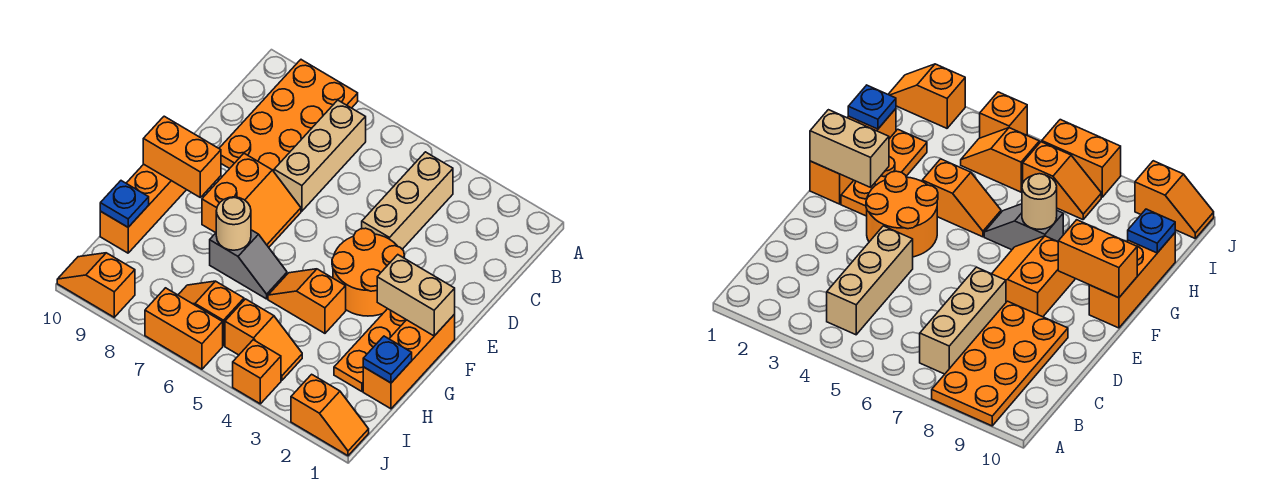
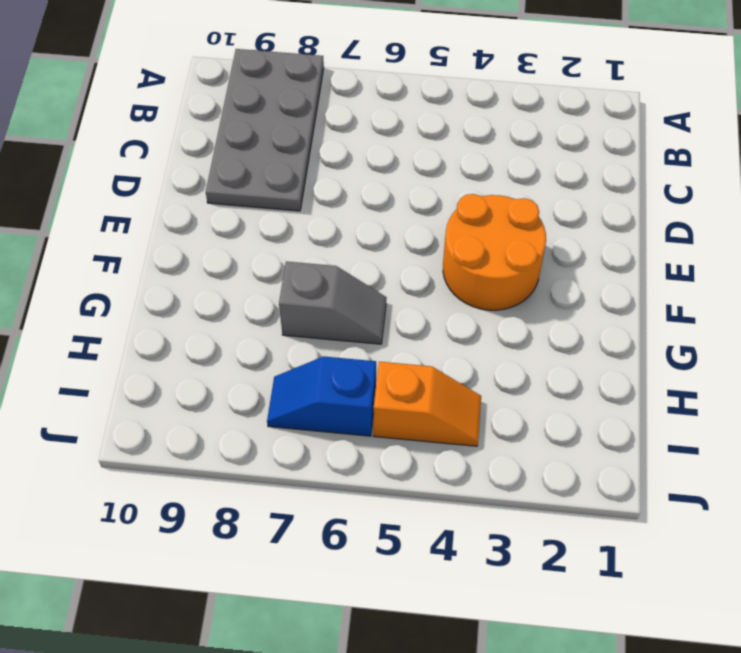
grey 2x4 plate [206,49,324,211] -> orange 2x4 plate [219,60,358,171]
blue 1x2 slope [267,356,376,436] -> orange 1x2 slope [178,281,244,346]
none -> tan 1x3 brick [362,152,453,249]
none -> tan 1x3 brick [274,100,366,211]
none -> orange 2x2 slope [202,153,301,247]

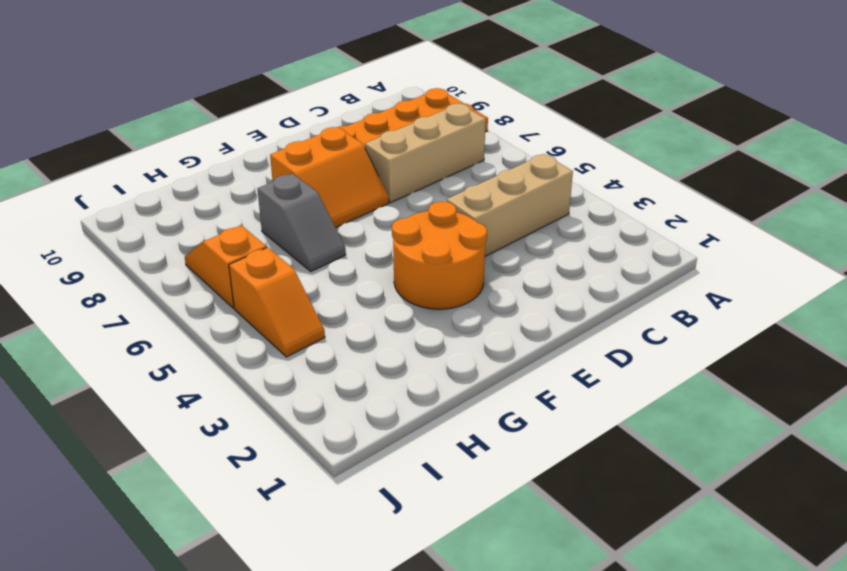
none -> orange 1x3 brick [363,314,455,409]
none -> orange 1x3 plate [334,309,406,391]
none -> orange 1x3 brick [100,164,186,253]

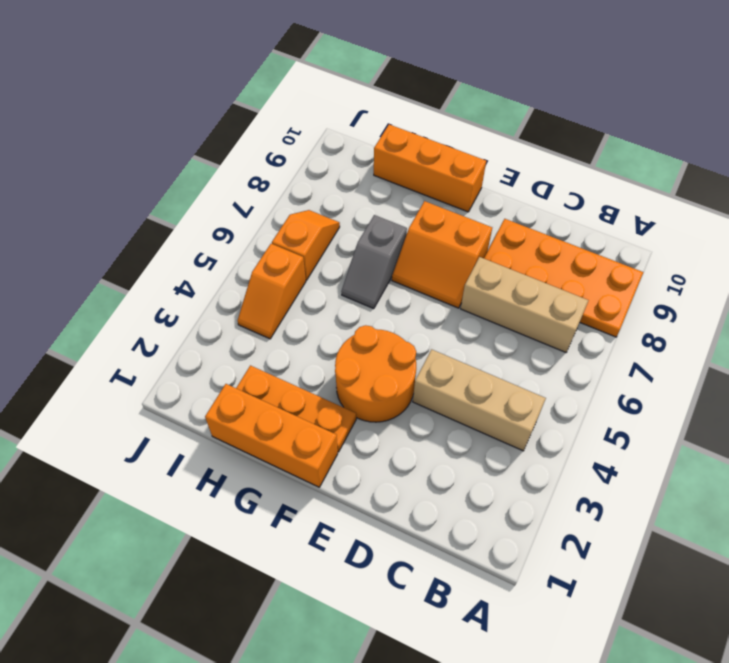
none -> orange 1x2 slope [268,269,346,333]
none -> orange 1x2 slope [291,374,369,456]
none -> orange 1x1 brick [233,340,281,404]

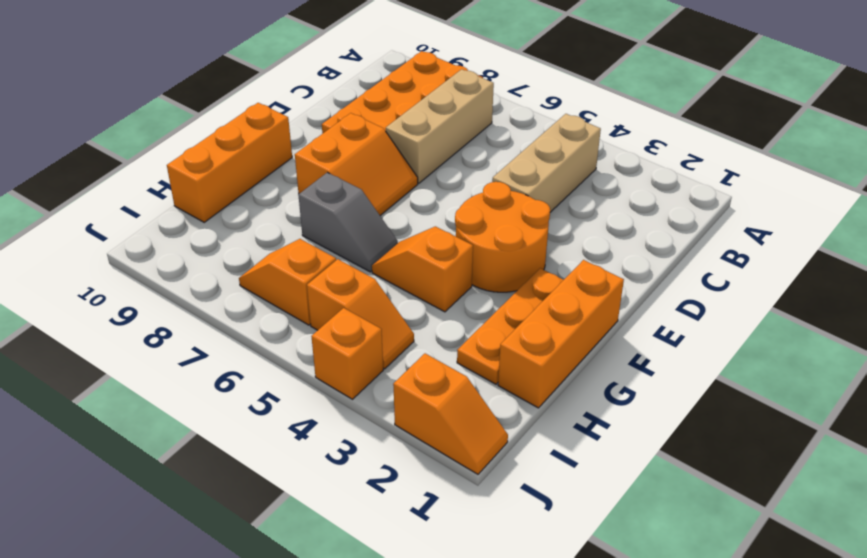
none -> orange 1x2 brick [145,288,223,369]
none -> orange 1x2 slope [57,253,135,317]
none -> tan 1x2 brick [377,255,455,336]

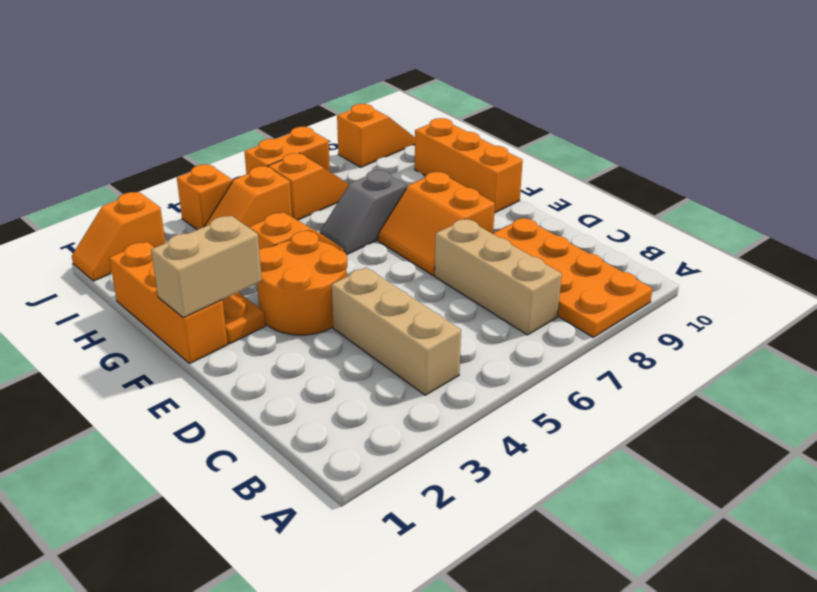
none -> orange 1x2 brick [143,116,221,197]
none -> tan 1x1 round brick [216,197,251,250]
none -> blue 1x1 plate [363,336,412,383]

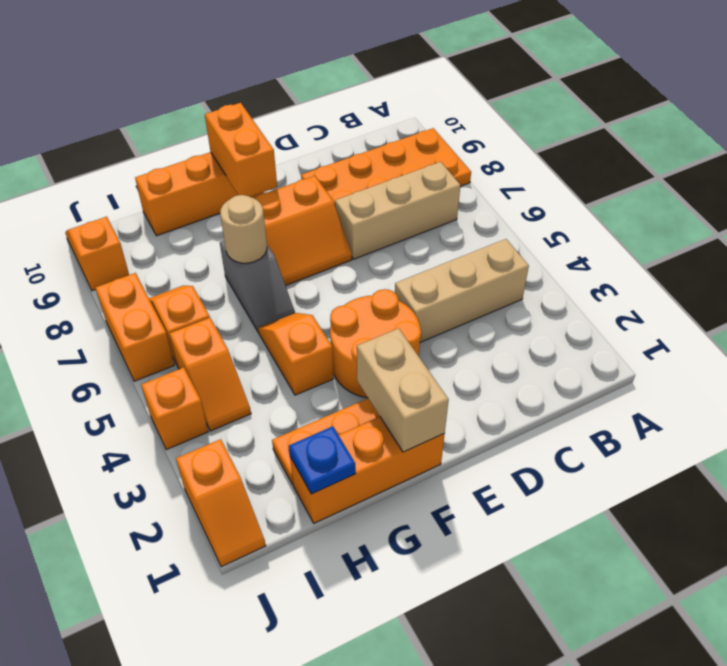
none -> blue 1x1 plate [100,181,149,227]

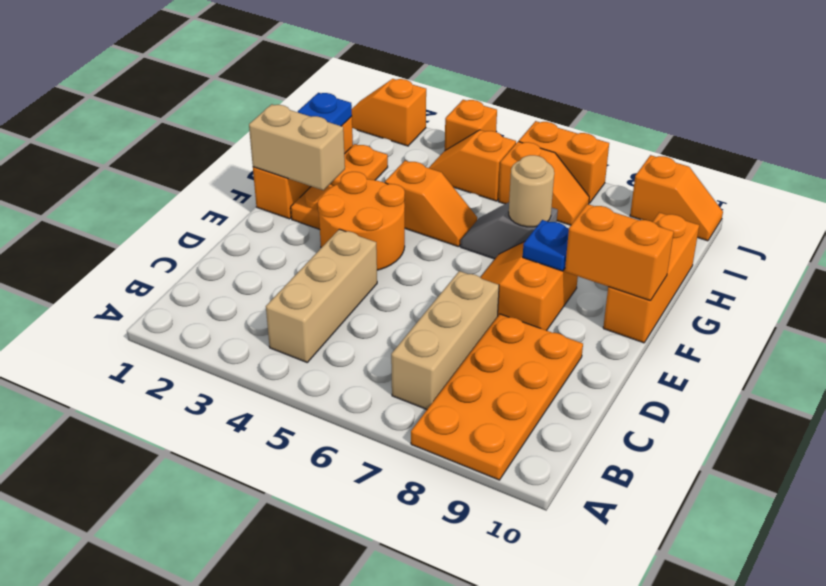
blue 1x1 plate [523,220,569,271] -> blue 1x1 plate moved to [100,181,149,227]

